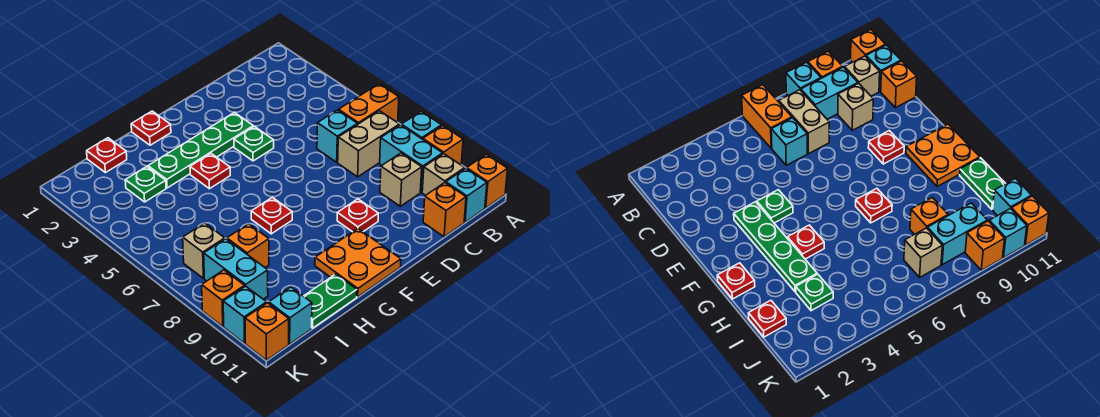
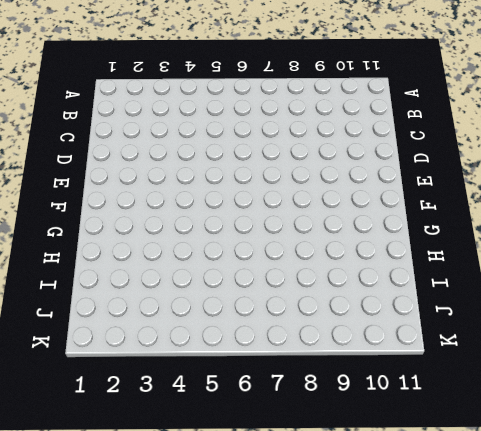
none -> orange 1x2 brick [339,84,399,125]
none -> cyan 1x1 brick [402,112,442,139]
none -> orange 1x1 brick [423,126,463,165]

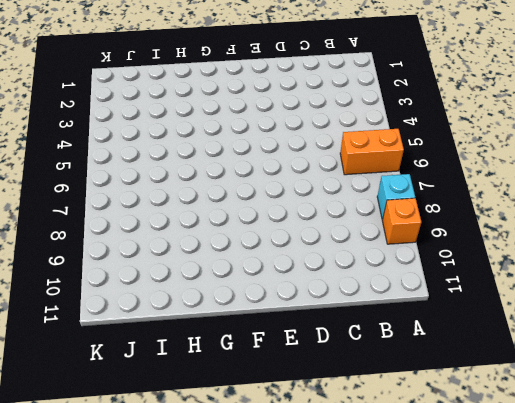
none -> orange 1x1 brick [467,154,508,208]
none -> tan 1x2 brick [338,111,399,177]
none -> cyan 1x2 brick [380,125,443,192]

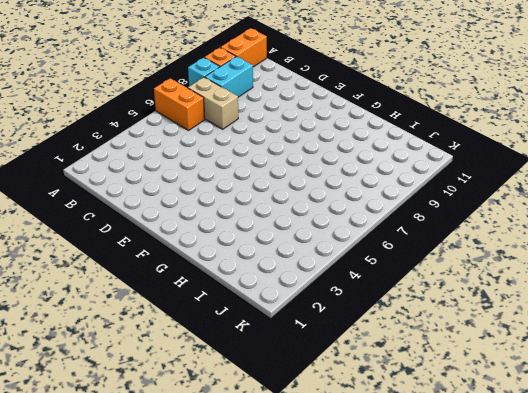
orange 1x2 brick [221,28,267,67] -> orange 1x1 brick [467,154,508,208]
none -> tan 1x1 brick [422,154,465,195]
none -> cyan 1x1 brick [446,168,487,222]
none -> cyan 1x1 brick [317,110,357,162]

